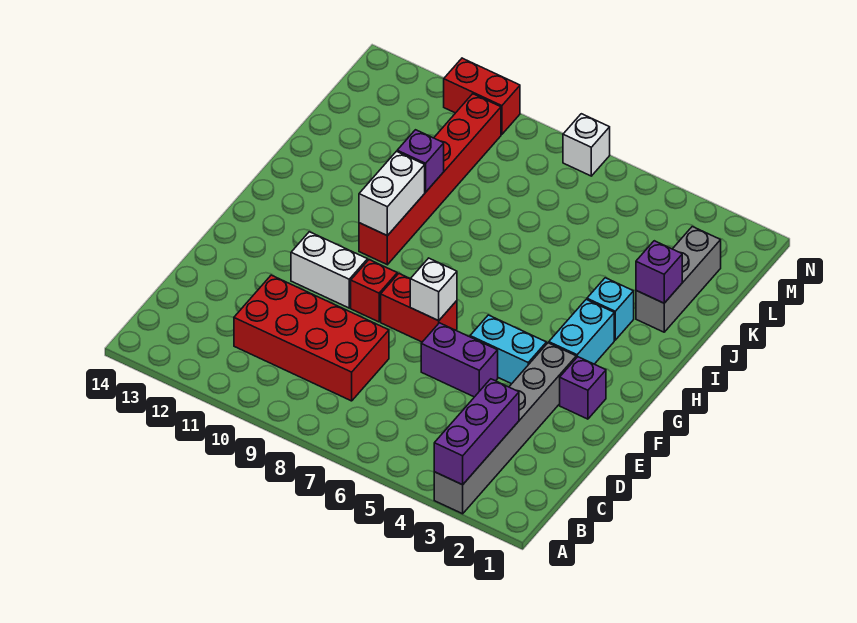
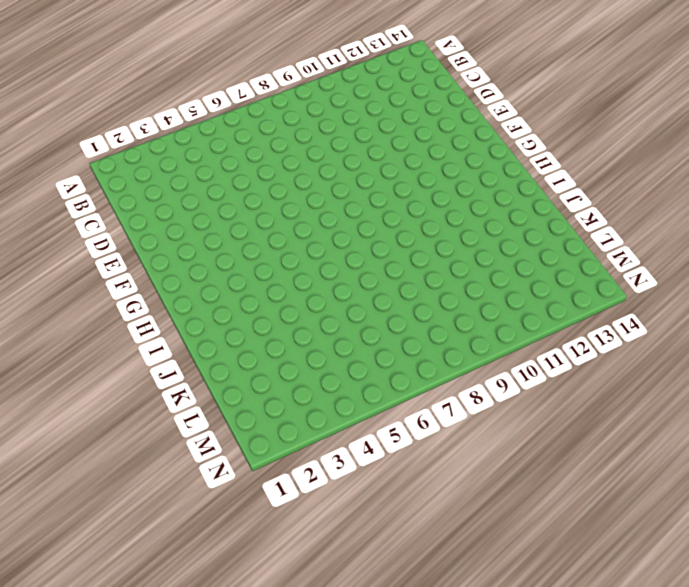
none -> grey 1x6 brick [434,343,576,514]
none -> red 2x4 brick [234,275,389,401]
none -> purple 1x2 brick [421,323,498,397]

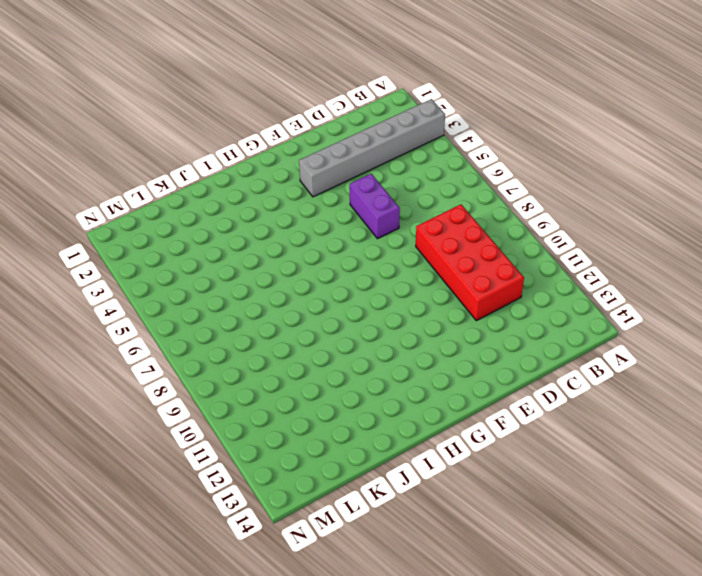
none -> purple 1x1 brick [560,357,606,419]
none -> cyan 1x2 brick [470,315,546,384]
none -> red 1x2 brick [381,274,457,342]

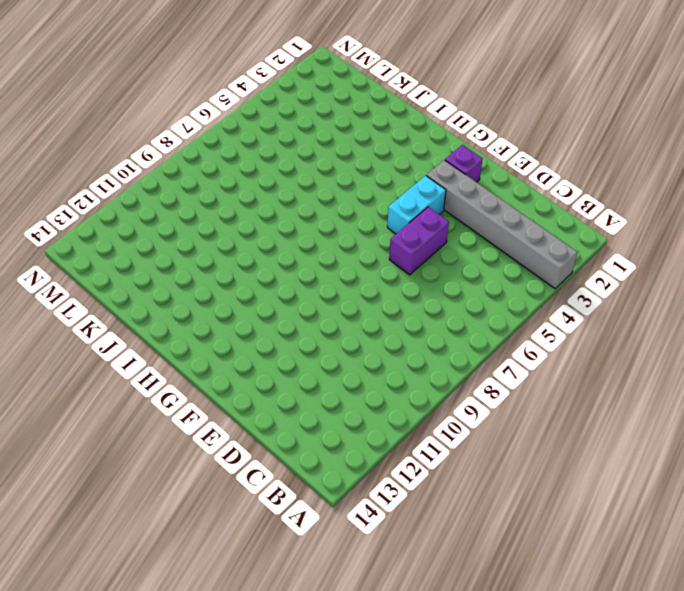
none -> red 2x4 brick [234,275,389,401]
none -> red 1x2 brick [381,274,457,342]
none -> red 1x1 brick [351,260,397,322]

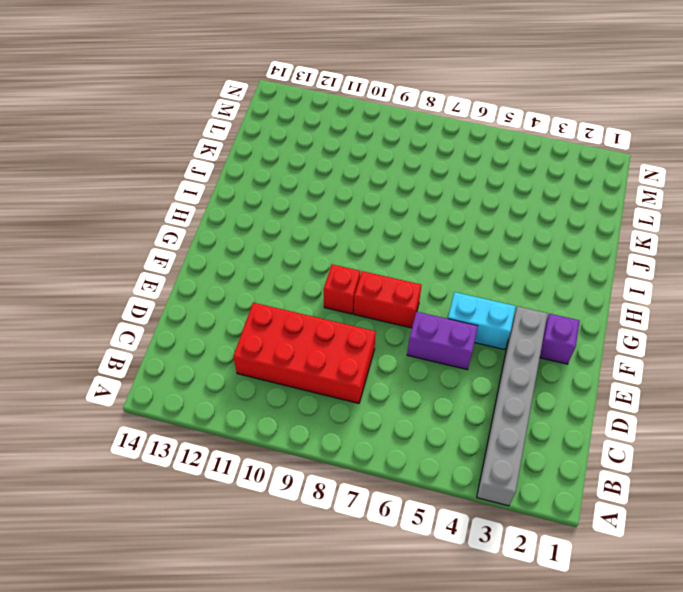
none -> white 1x2 brick [291,232,368,308]
none -> cyan 1x2 brick [549,299,614,364]
none -> red 1x6 brick [359,94,501,265]

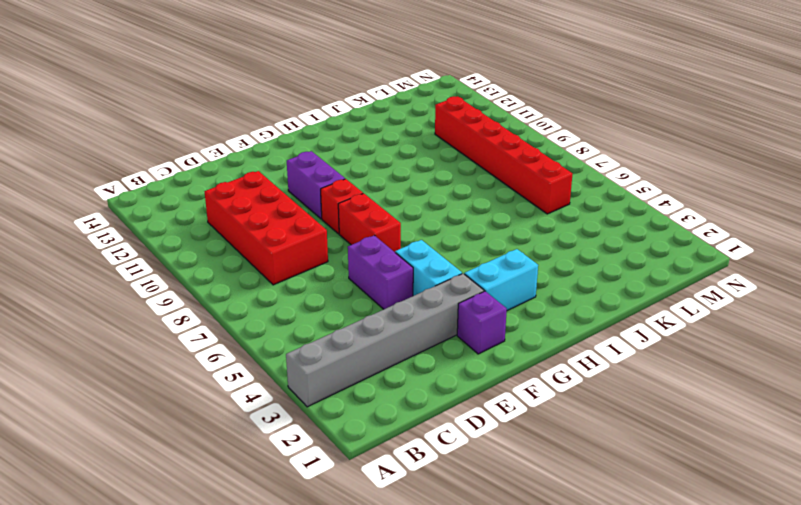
purple 1x2 brick [287,151,345,219] -> white 1x2 brick [291,232,368,308]
red 1x6 brick [435,96,573,214] -> red 1x6 brick turned to [359,94,501,265]
none -> cyan 1x1 brick [587,278,634,340]
none -> grey 1x3 brick [636,227,721,332]
none -> white 1x1 brick [563,114,610,176]

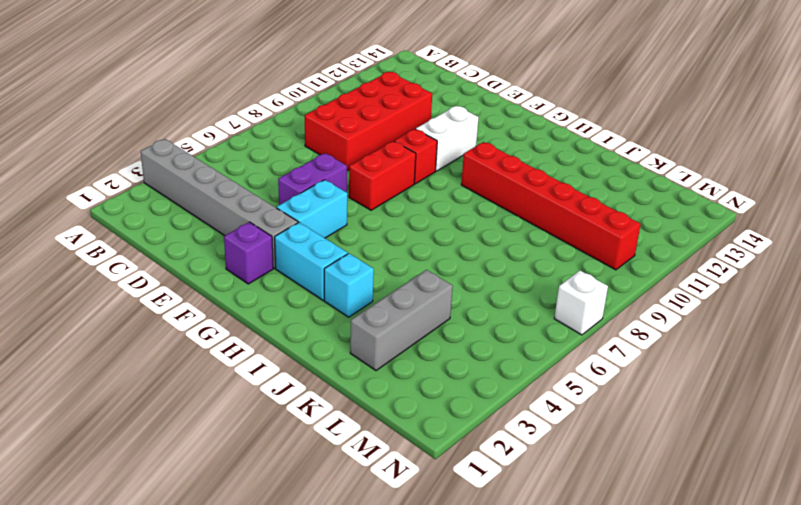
grey 1x3 brick [350,270,453,371] -> grey 1x3 brick turned to [636,227,721,332]
none -> red 1x2 brick [444,58,520,134]
none -> purple 1x3 brick [434,379,519,485]
none -> white 1x1 brick [410,258,457,321]

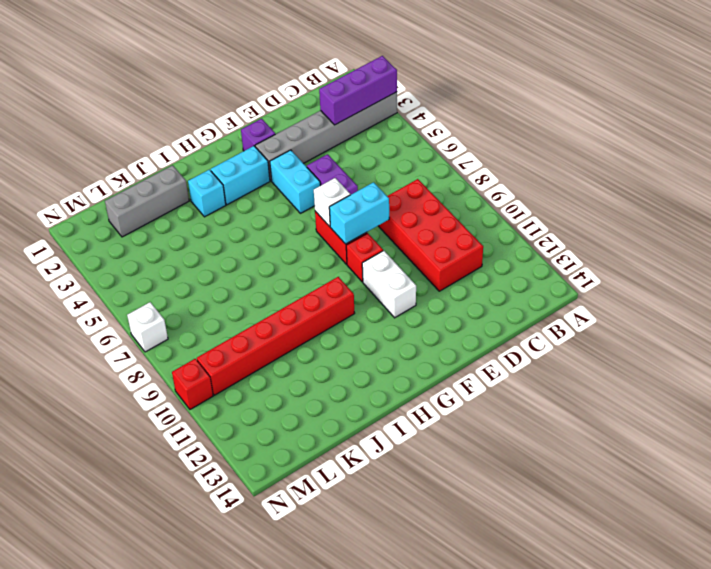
cyan 1x2 brick [329,182,389,244] -> none
red 1x1 brick [172,359,213,409] -> red 1x2 brick [444,58,520,134]
none -> white 1x2 brick [359,151,425,236]
none -> purple 1x1 brick [636,241,682,303]
none -> purple 1x1 brick [397,130,444,192]

